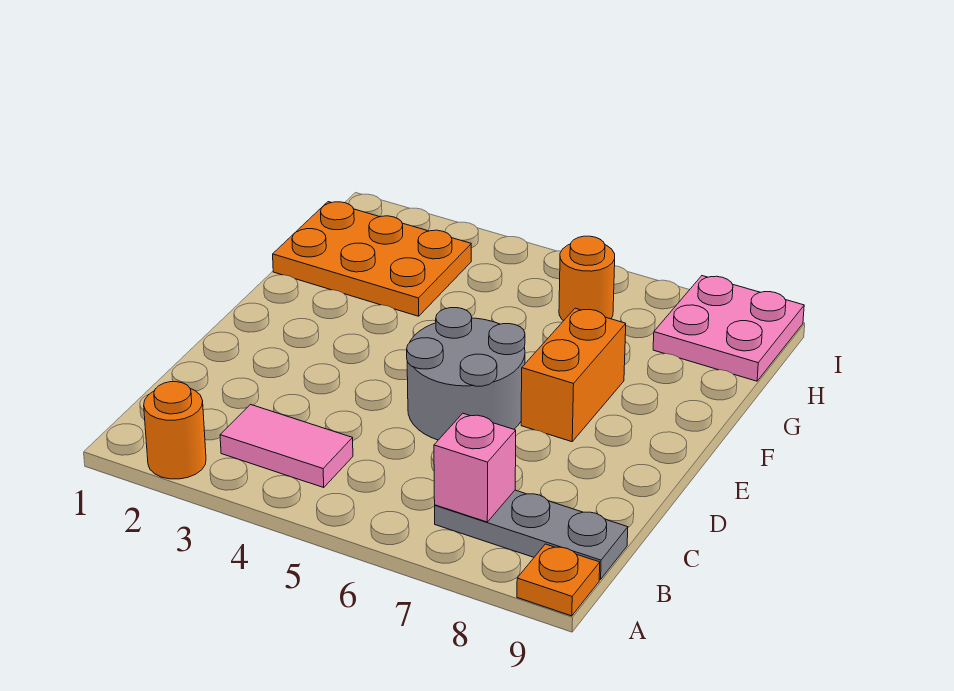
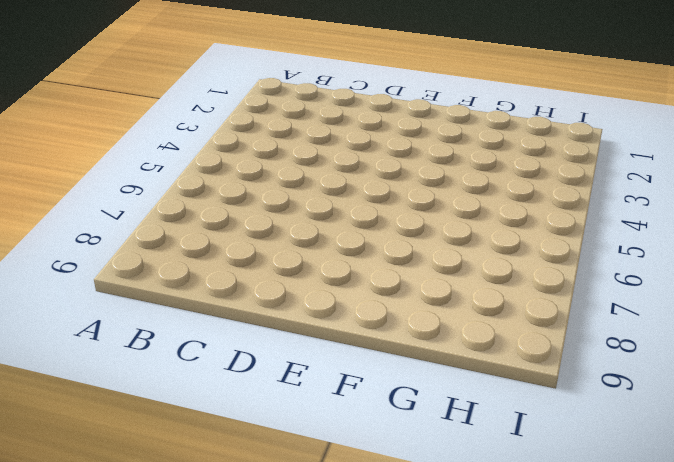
none -> orange 1x1 round brick [144,382,206,479]
none -> orange 1x1 plate [517,544,600,616]

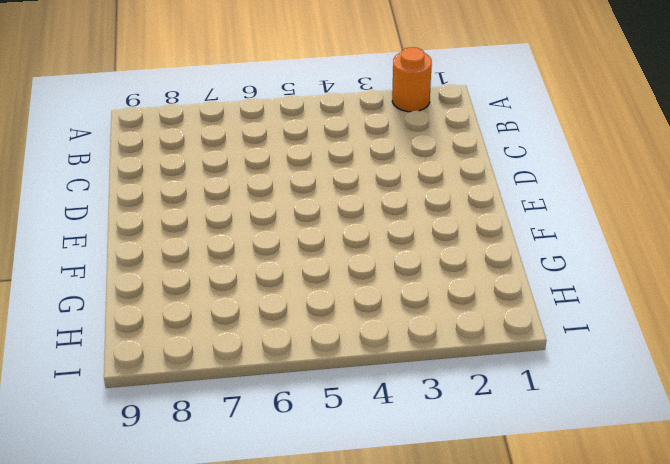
none -> orange 1x1 plate [517,544,600,616]
none -> pink 1x2 tile [220,405,353,488]

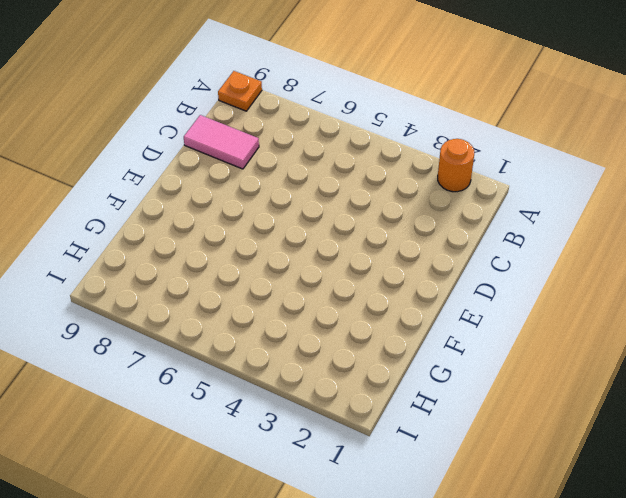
pink 1x2 tile [184,115,259,169] -> pink 1x2 tile moved to [220,405,353,488]
none -> grey 1x3 plate [435,490,628,580]
none -> grey 2x2 round brick [407,308,525,440]

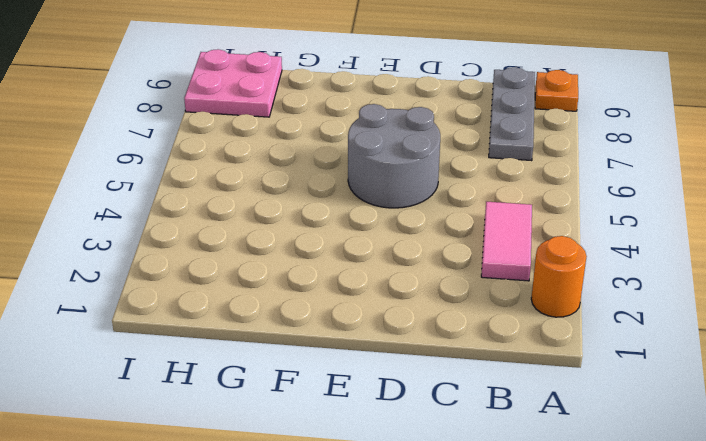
none -> orange 1x2 brick [521,308,626,442]
none -> orange 2x3 plate [273,202,471,316]

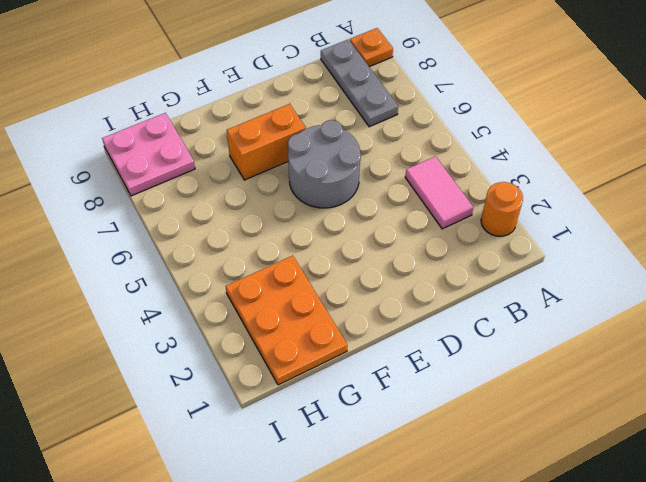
none -> orange 1x1 round brick [559,236,615,321]
none -> pink 1x1 brick [434,413,516,522]

